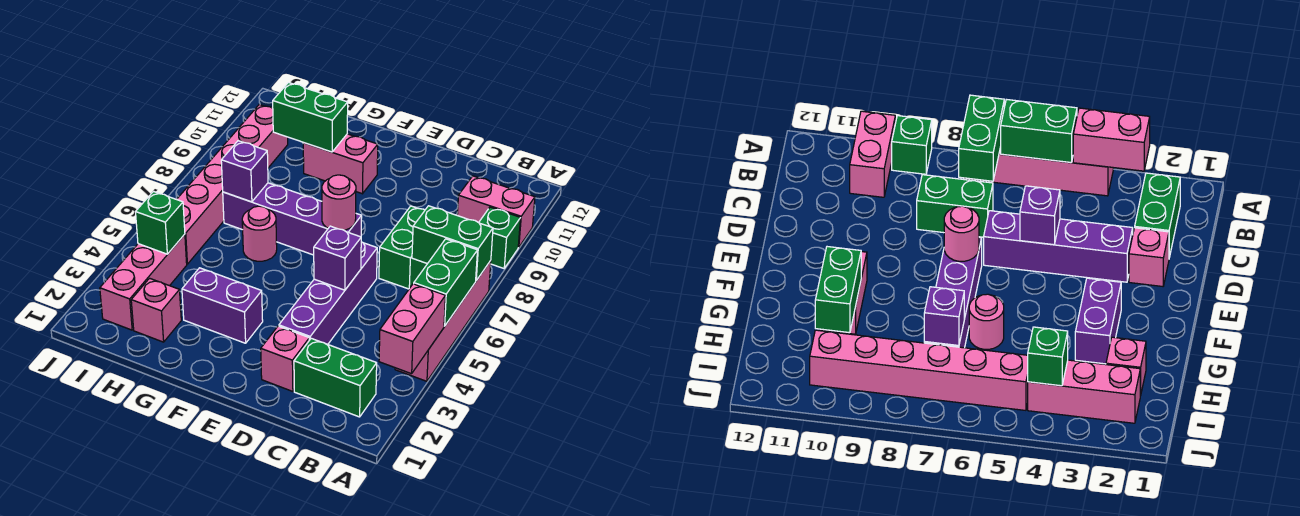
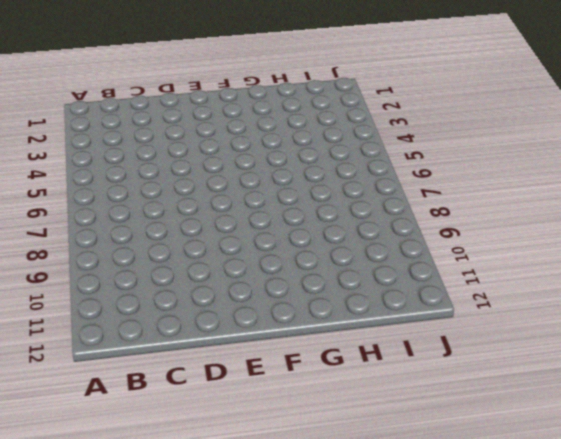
none -> pink 1x4 brick [395,261,491,381]
none -> green 1x1 brick [479,207,521,268]
none -> pink 1x2 brick [457,176,535,247]

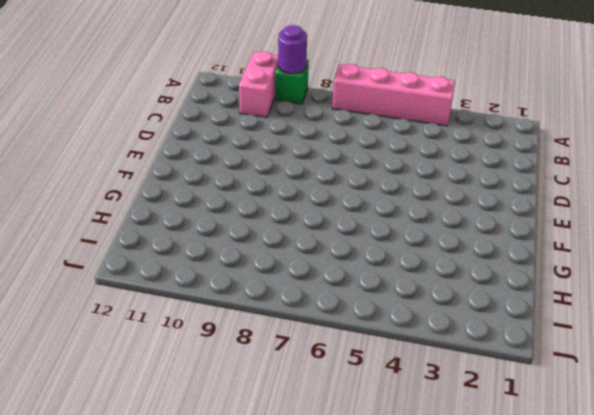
purple 1x1 round brick [278,25,307,74] -> none
none -> green 1x2 brick [294,338,377,417]
none -> green 1x2 brick [379,206,427,289]
none -> pink 1x1 brick [261,326,309,391]

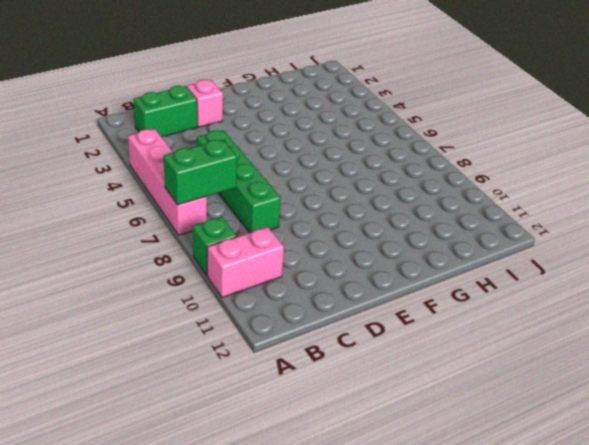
green 1x4 brick [197,130,281,233] -> green 1x2 brick [379,206,427,289]
none -> purple 1x4 brick [279,242,377,344]
none -> purple 1x4 brick [223,183,362,255]
none -> purple 1x2 brick [182,268,263,343]

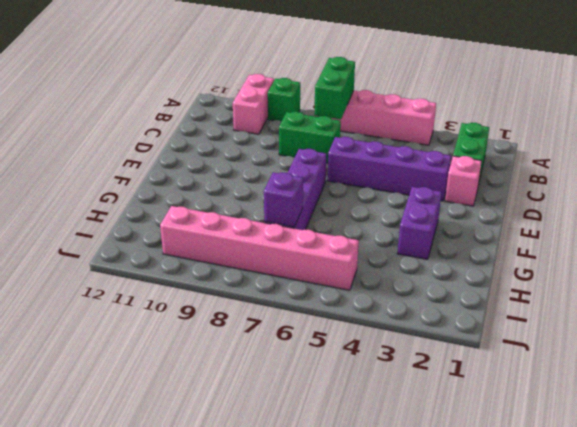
none -> pink 1x2 brick [303,134,378,194]
none -> pink 1x1 round brick [242,206,277,261]
none -> pink 1x1 brick [131,278,181,342]

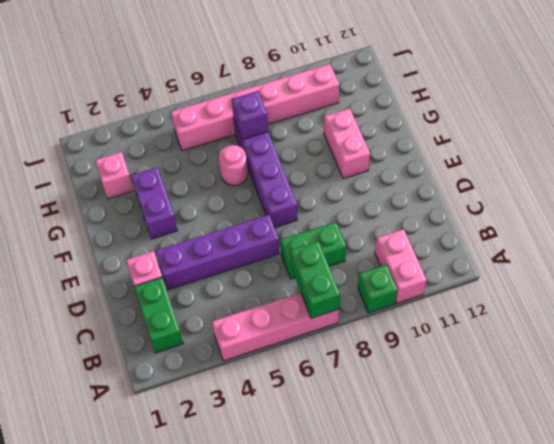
none -> pink 1x3 brick [100,234,187,330]
none -> pink 1x2 brick [379,284,445,374]
none -> green 1x2 brick [414,239,478,326]

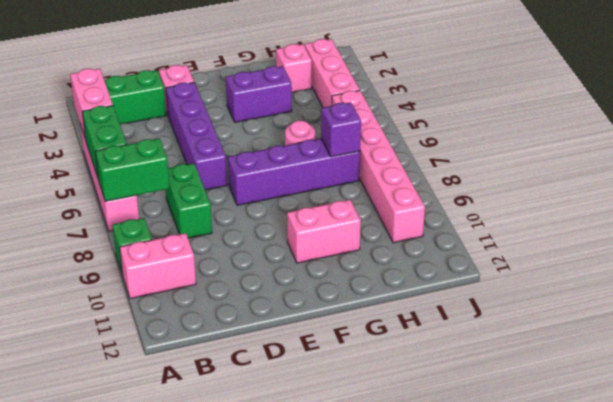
none -> purple 1x1 brick [314,226,361,290]
none -> pink 1x1 round brick [322,175,356,230]
none -> green 1x2 brick [273,83,348,152]

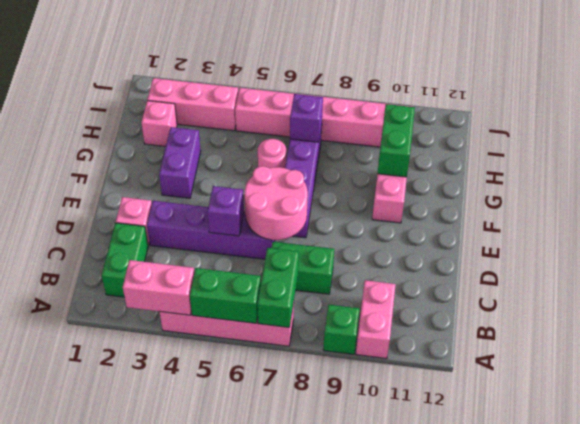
pink 2x2 round brick [244,166,308,240] -> pink 1x1 round brick [322,175,356,230]
none -> green 1x1 brick [136,191,185,254]

